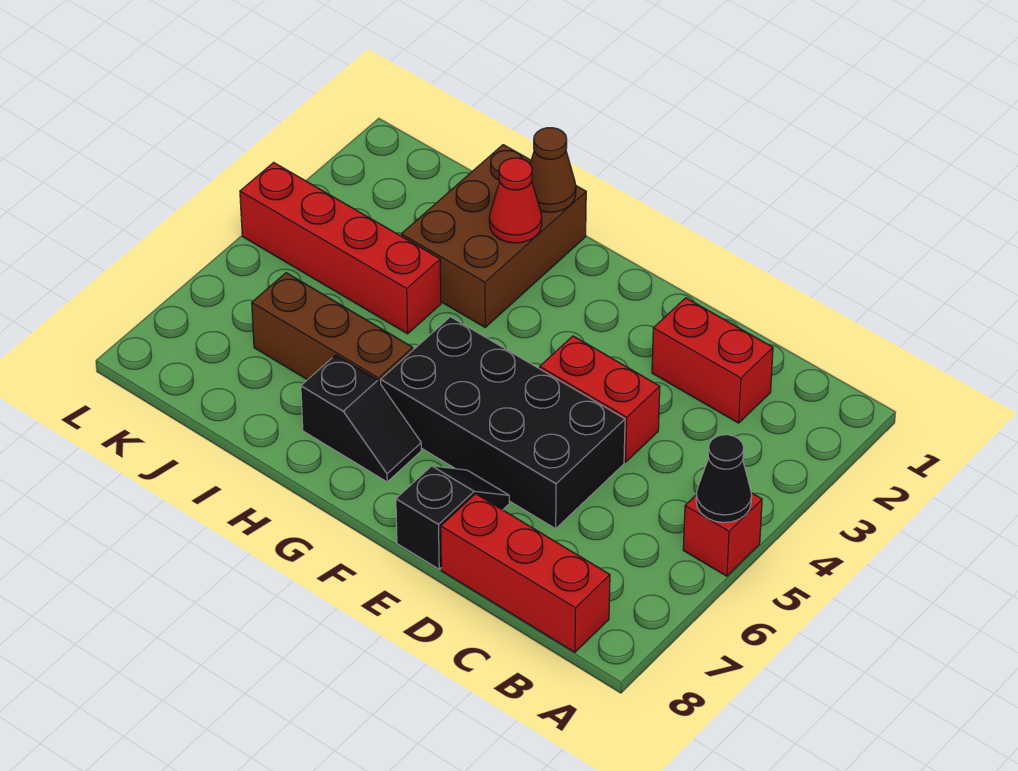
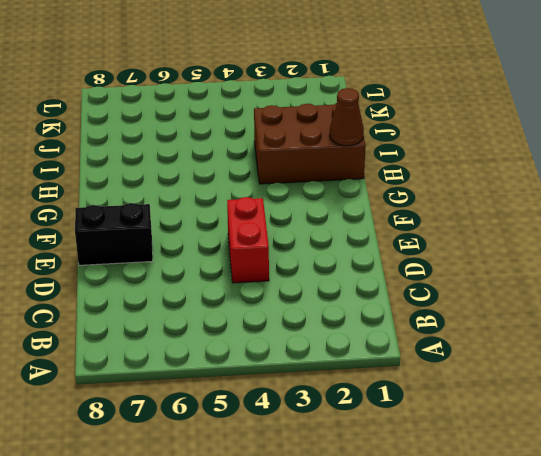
black 1x2 brick [75,203,153,265] -> black 1x2 slope [396,466,509,569]
none -> red 1x1 brick [683,493,762,576]
none -> red 1x3 brick [441,494,610,652]
none -> red 1x2 brick [652,298,773,423]

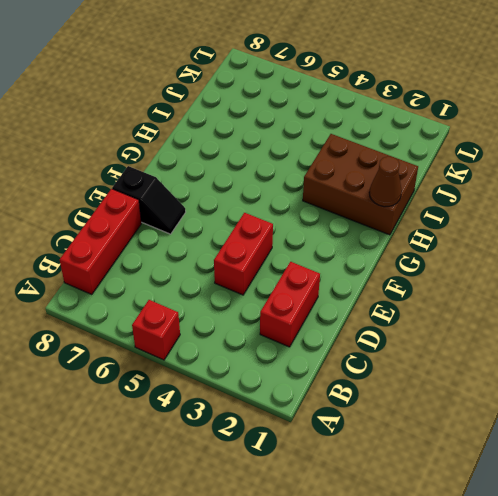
none -> black 2x4 brick [381,317,625,529]
none -> black 1x2 slope [301,355,421,482]
none -> brown 1x3 brick [252,273,413,384]

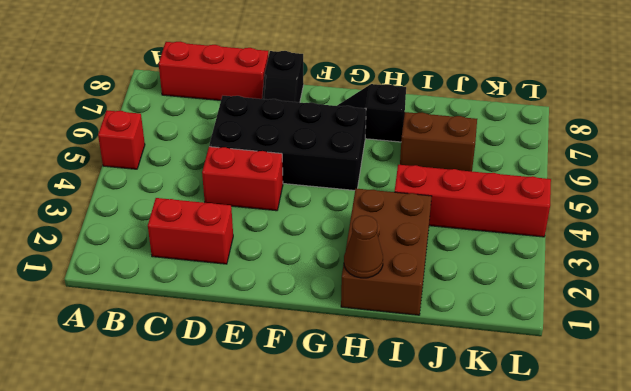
brown 1x2 brick [400,112,477,171] -> brown 1x3 brick [252,273,413,384]
none -> black 1x1 cone [696,435,752,523]
none -> red 1x1 cone [489,158,542,243]

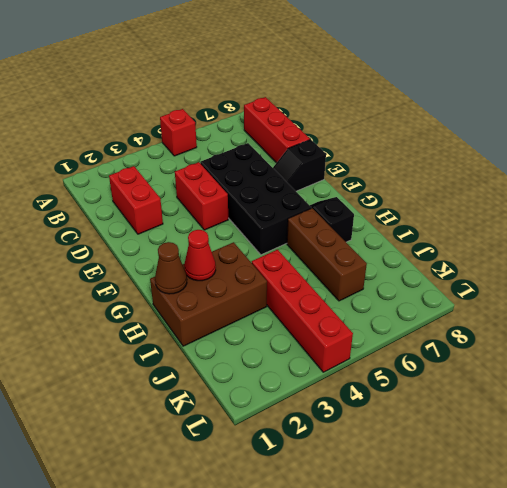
none -> black 1x1 cone [696,435,752,523]

